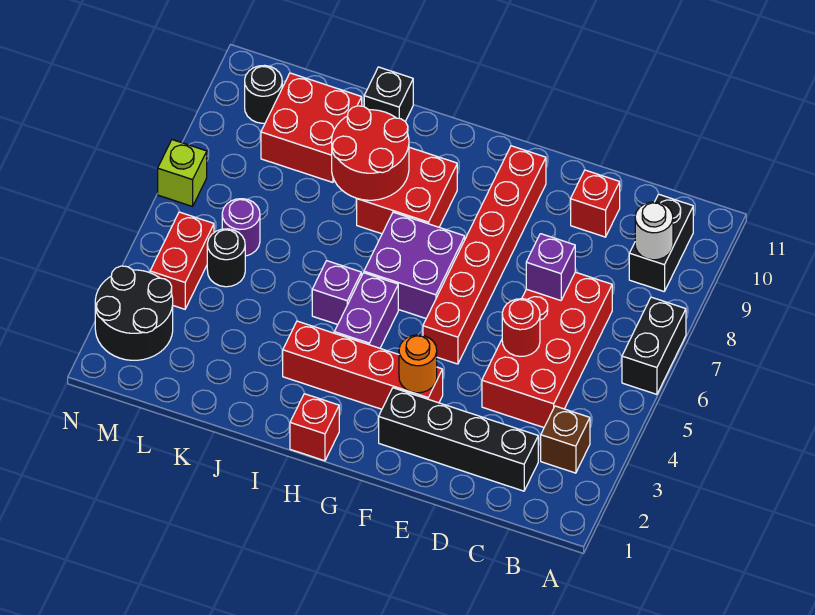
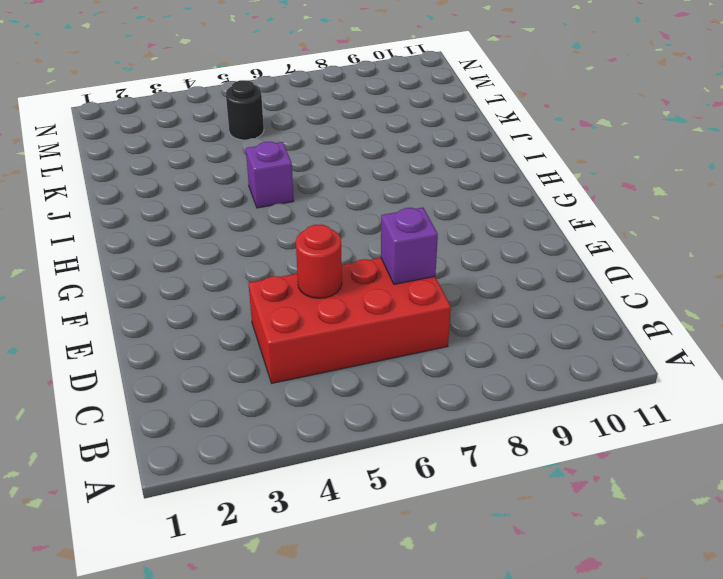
none -> black 1x2 brick [622,297,686,394]
none -> brown 1x1 brick [541,406,590,473]
none -> black 1x2 brick [629,194,693,291]

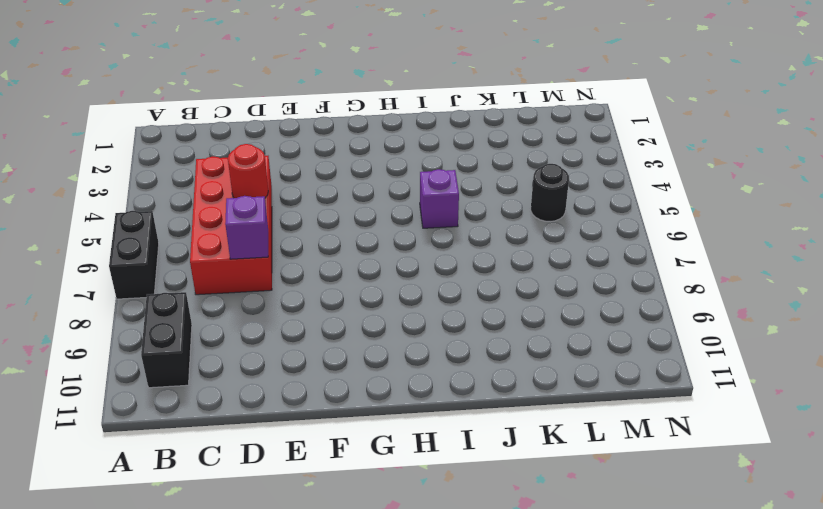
none -> brown 1x1 brick [541,406,590,473]
none -> black 1x4 brick [379,388,538,491]
none -> red 1x1 brick [571,170,620,237]

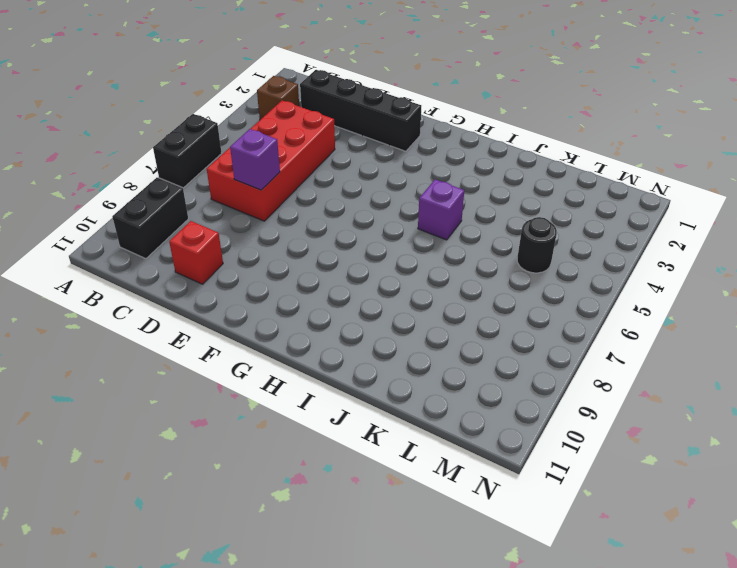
none -> red 1x4 brick [283,321,443,409]
none -> red 1x6 brick [423,146,546,364]
none -> purple 2x2 brick [364,212,465,318]

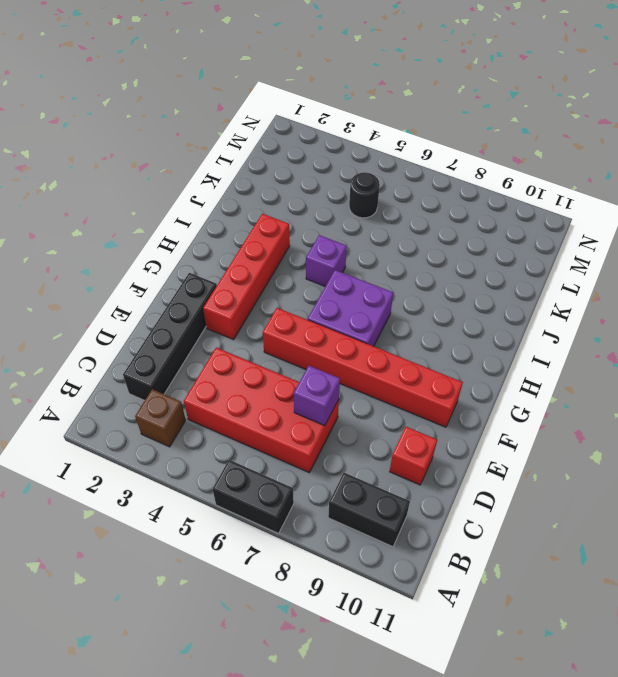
none -> red 1x1 brick [290,394,339,461]
none -> purple 1x2 brick [334,273,398,348]
none -> red 2x2 brick [357,147,457,234]

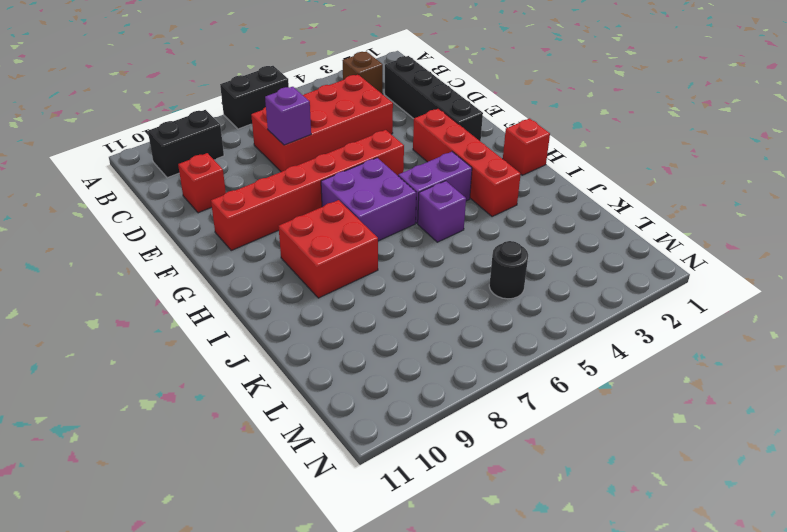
none -> black 1x1 brick [364,67,413,121]
none -> red 2x2 brick [261,73,362,182]
none -> purple 1x1 round brick [222,199,260,256]

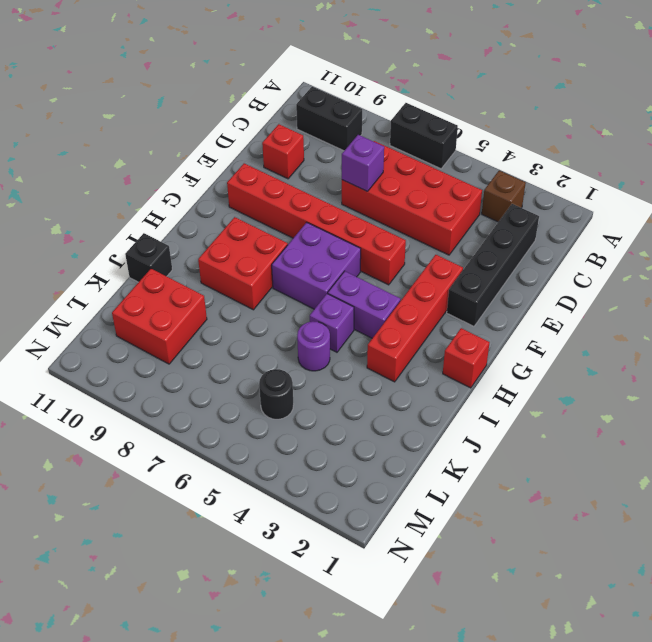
purple 1x1 round brick [297,321,330,371] -> purple 1x1 round brick moved to [222,199,260,256]
none -> black 2x2 round brick [95,266,173,360]
none -> red 1x2 brick [150,212,214,309]
none -> black 1x1 round brick [245,65,282,123]

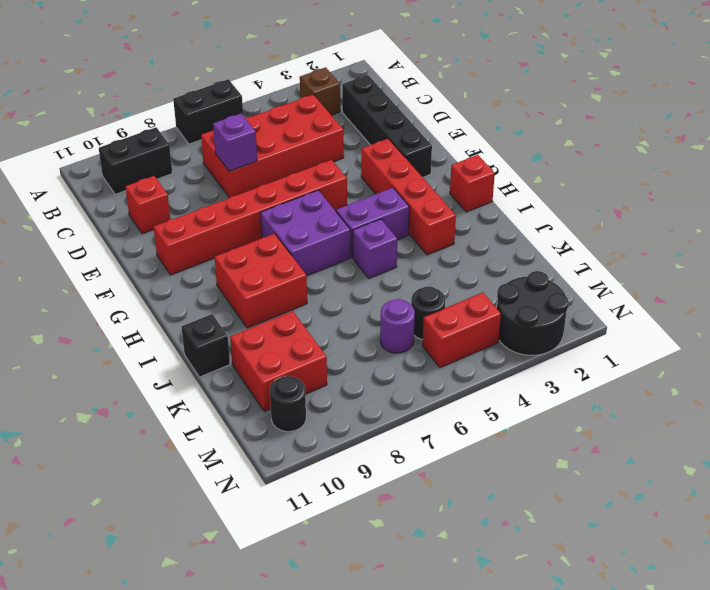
none -> lime 1x1 brick [158,140,207,206]
none -> white 1x1 round brick [635,202,673,260]
none -> red 1x1 round brick [502,299,540,357]

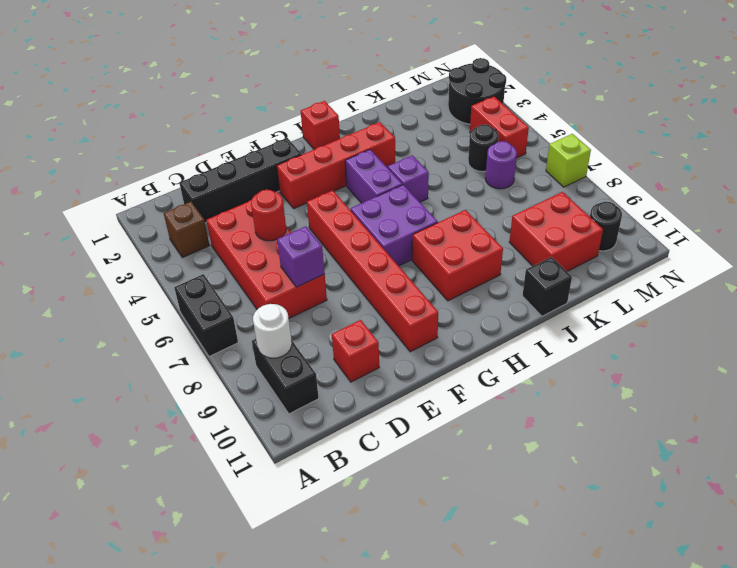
none -> orange 1x1 round brick [399,335,437,393]
none -> red 2x2 round brick [332,106,409,200]

